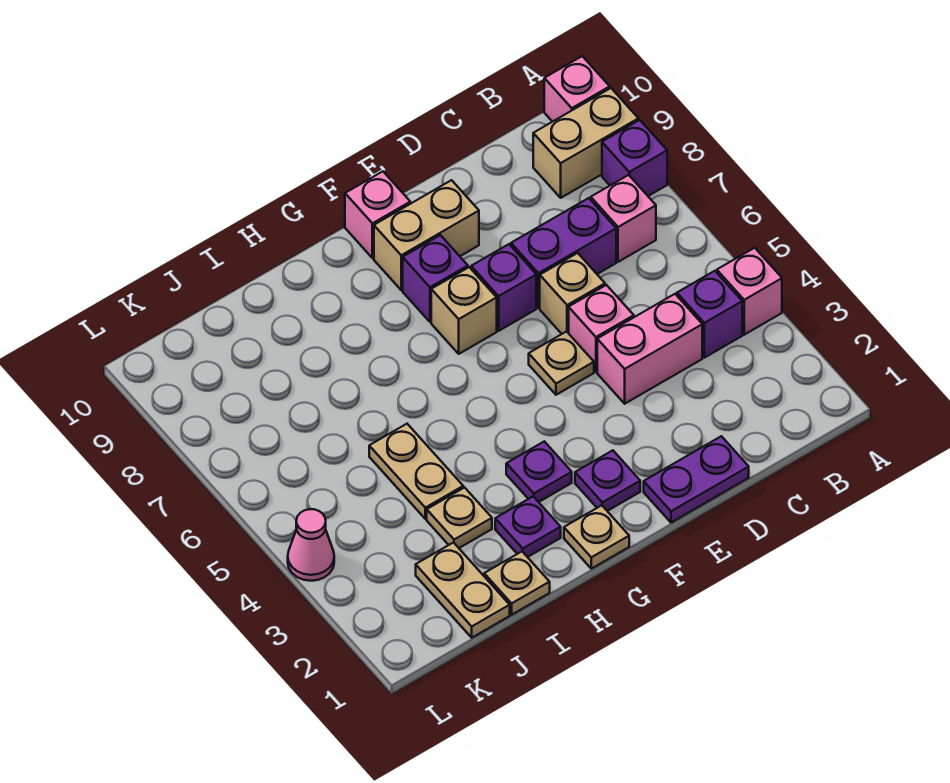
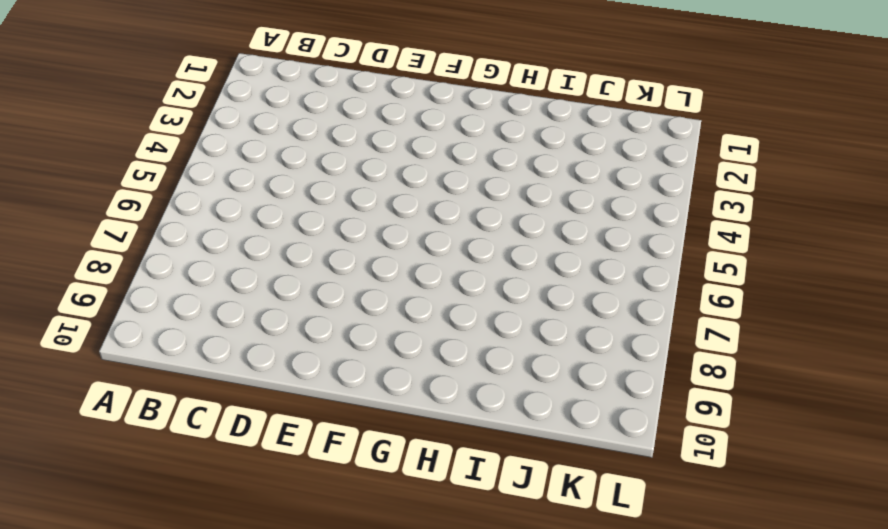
none -> pink 1x1 brick [717,248,782,335]
none -> purple 1x1 brick [602,120,667,196]
none -> tan 1x2 brick [533,88,638,198]

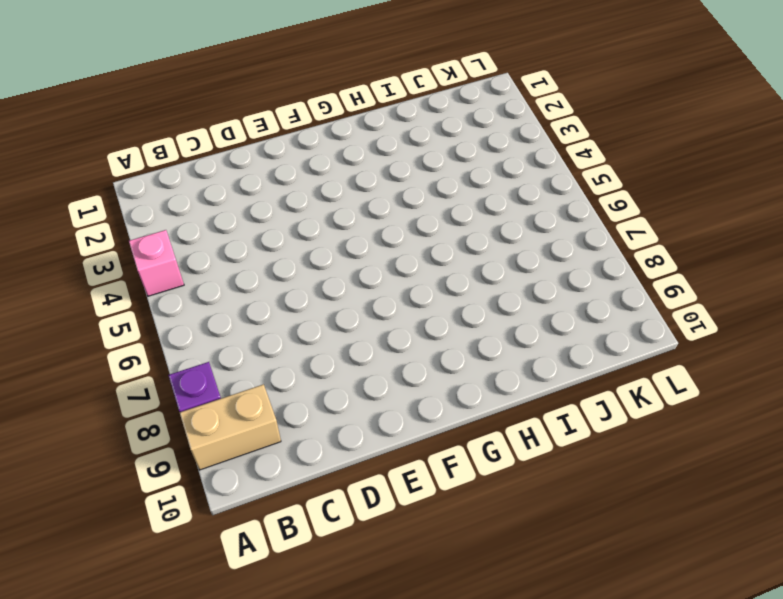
none -> pink 1x1 brick [544,56,610,122]
none -> purple 1x1 brick [677,271,742,358]
none -> pink 1x1 brick [591,175,656,262]

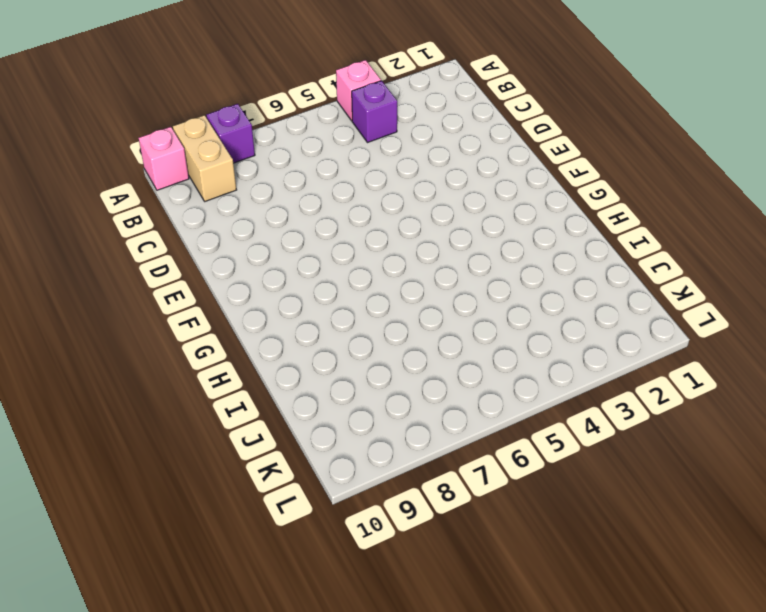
none -> pink 1x1 brick [591,175,656,262]
none -> pink 1x2 brick [597,294,702,404]
none -> purple 1x2 brick [511,198,616,308]

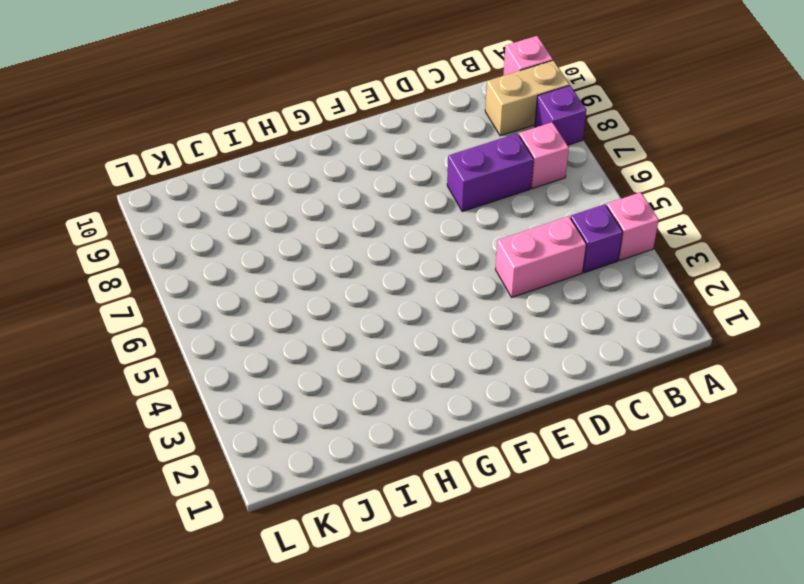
none -> purple 1x2 plate [644,436,749,523]
none -> pink 1x1 brick [569,285,634,372]
none -> tan 1x1 brick [540,253,605,334]

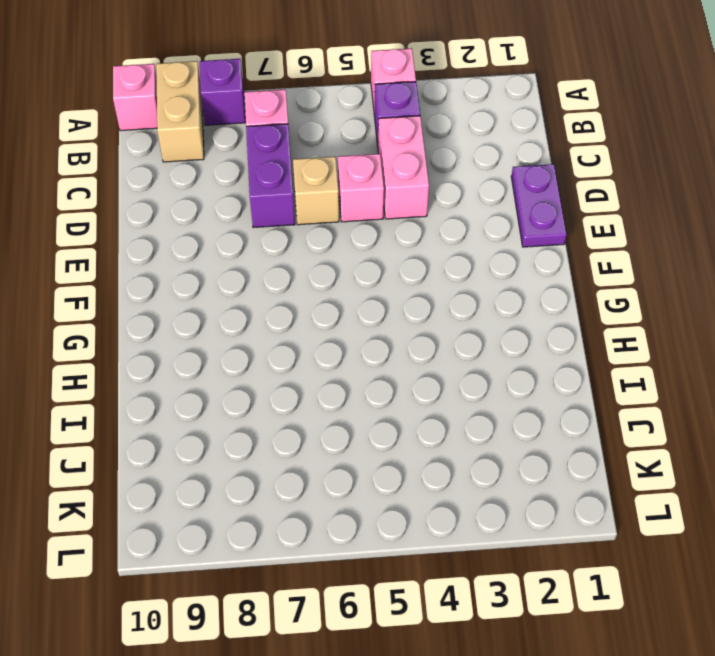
none -> tan 1x1 plate [529,332,594,395]
none -> purple 1x1 brick [471,244,536,331]
none -> tan 1x2 brick [374,180,479,290]

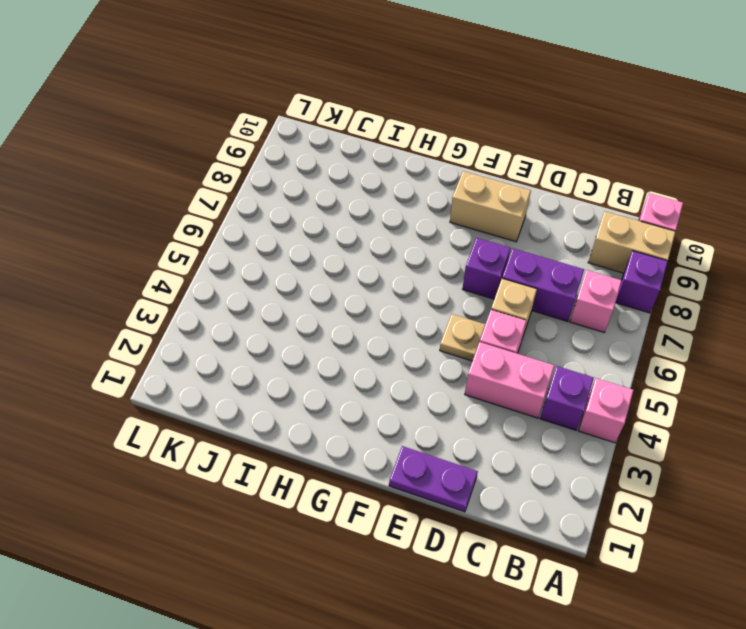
none -> purple 1x1 plate [575,450,640,511]
none -> tan 1x1 brick [431,267,497,354]
none -> purple 1x1 brick [403,235,468,322]

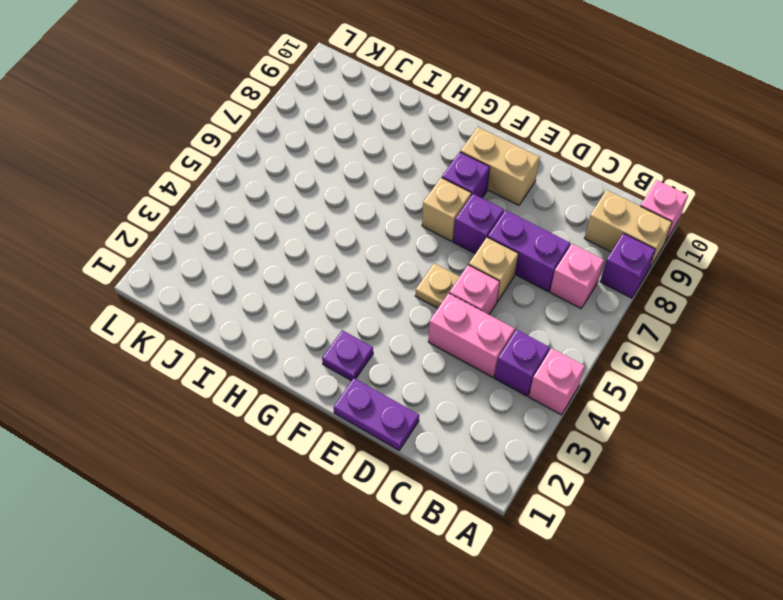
none -> pink 1x1 brick [345,171,410,258]
none -> tan 1x1 plate [564,505,629,569]
none -> purple 1x1 plate [506,441,572,502]

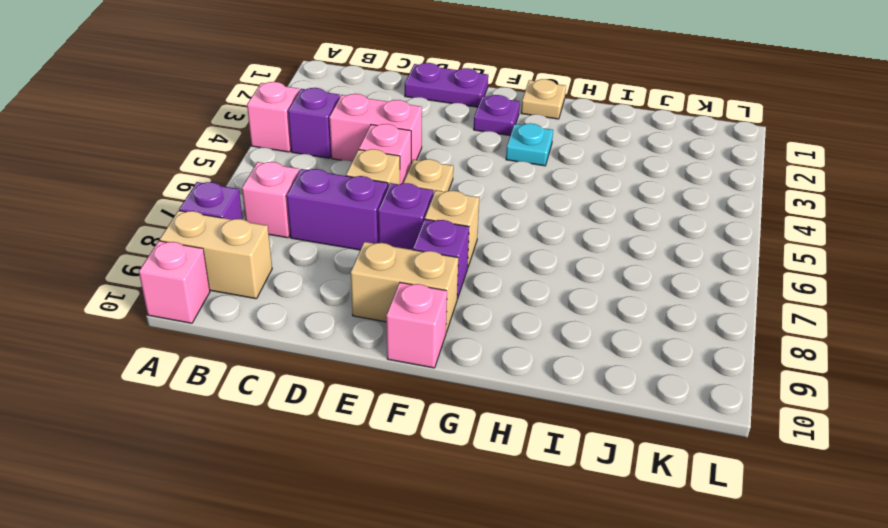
cyan 1x1 plate [506,123,553,166] -> purple 1x1 plate [506,441,572,502]
none -> purple 1x1 plate [495,497,561,557]
none -> tan 1x1 plate [484,552,550,615]
none -> tan 1x1 plate [427,488,492,548]

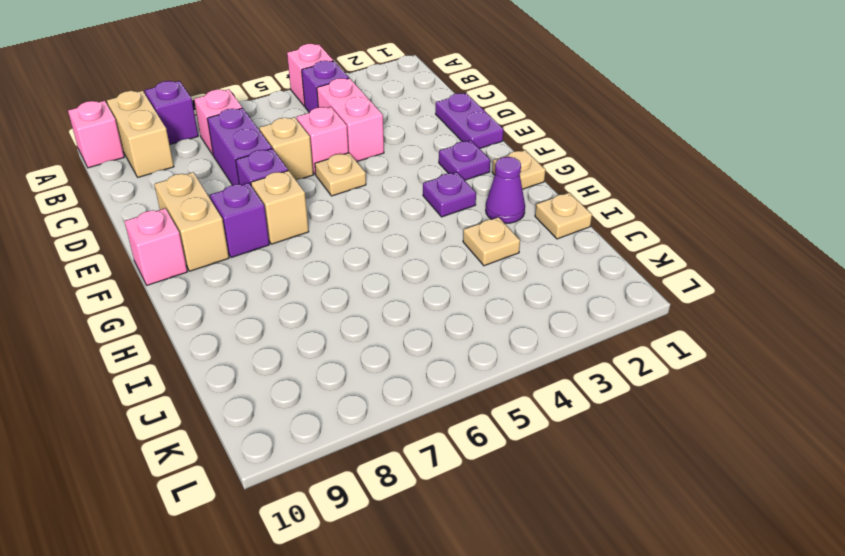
purple 1x1 cone [486,157,525,223] -> purple 1x1 plate [495,497,561,557]
none -> tan 1x2 plate [369,424,463,519]
none -> tan 1x2 plate [416,543,510,638]
none -> pink 1x1 cone [288,509,334,581]

